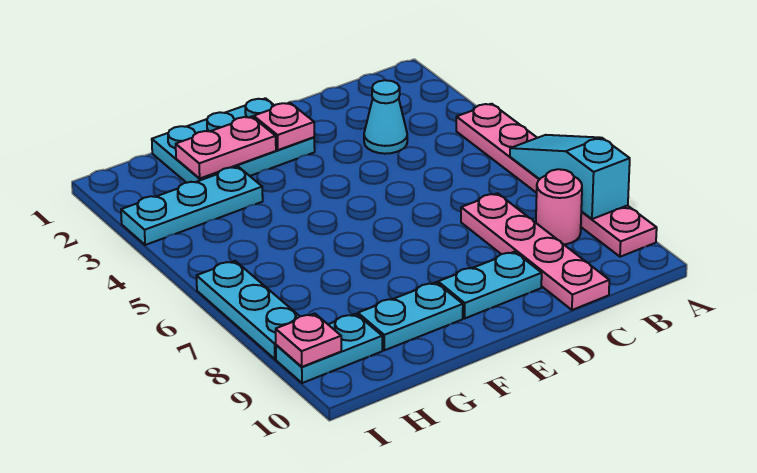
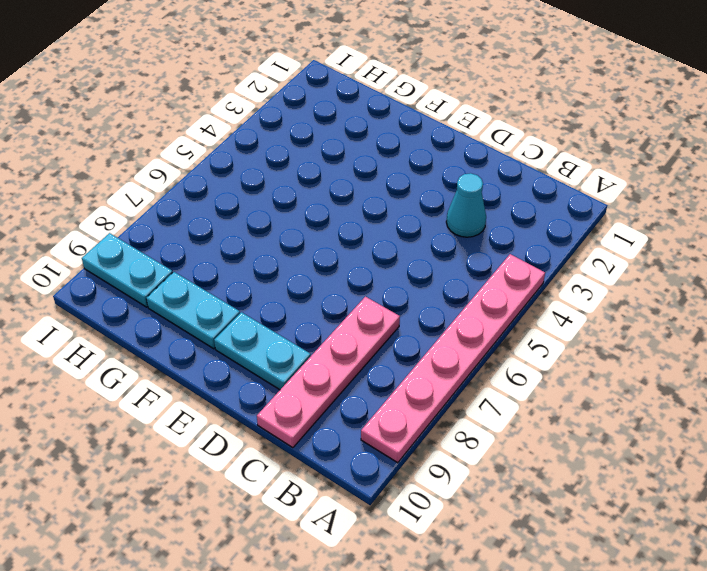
none -> pink 1x1 round brick [536,169,582,245]
none -> cyan 2x3 plate [152,98,315,183]
none -> cyan 1x3 plate [121,167,263,245]

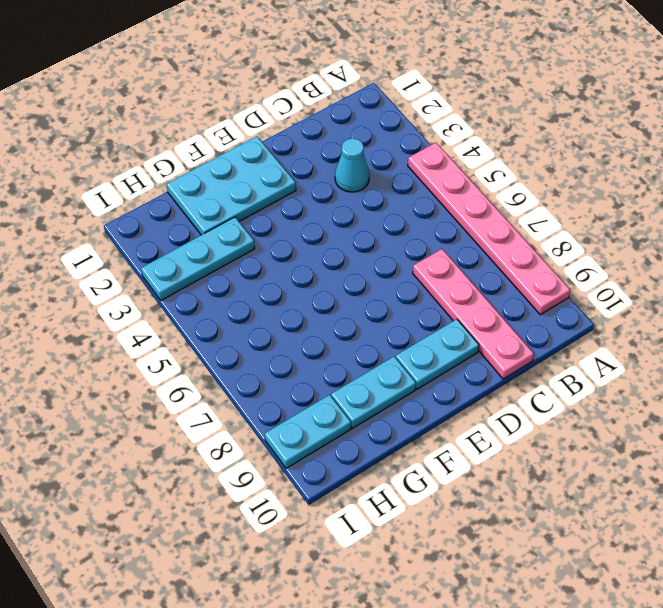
none -> pink 1x1 round brick [536,169,582,245]
none -> cyan 1x3 plate [197,261,300,359]
none -> cyan 1x3 slope [510,135,630,219]

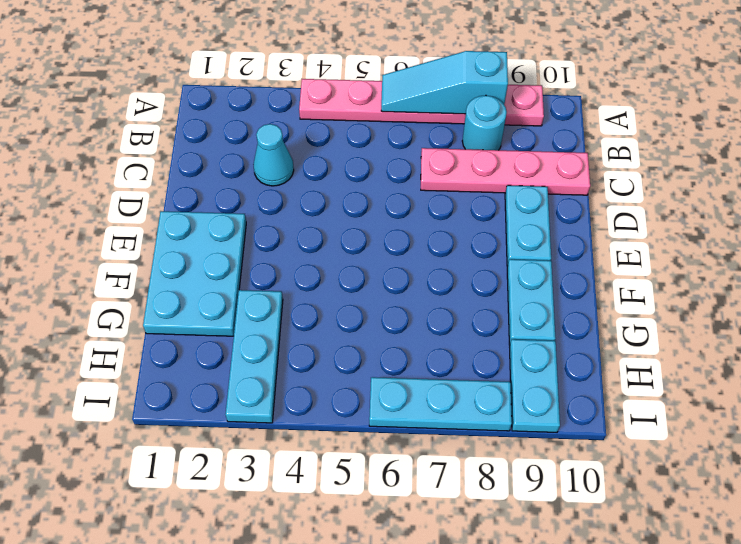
cyan 1x1 round brick [462,95,507,150] -> pink 1x1 round brick [536,169,582,245]
none -> pink 1x1 plate [254,103,314,150]
none -> pink 1x2 plate [176,117,276,179]
none -> pink 1x1 plate [276,313,341,367]

